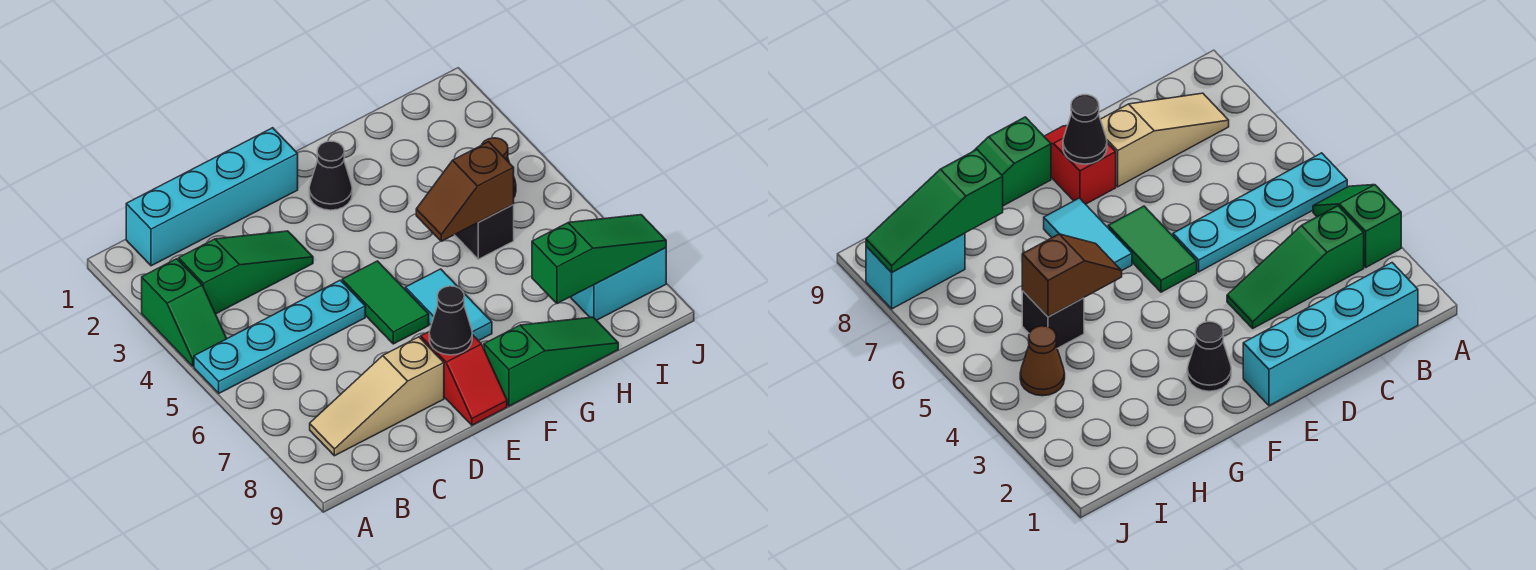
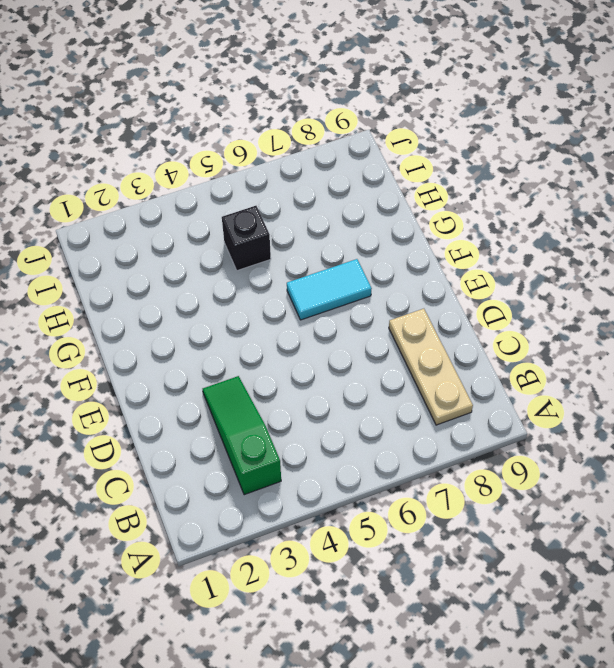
tan 1x3 plate [389,309,473,425] -> tan 1x3 slope [310,337,444,456]
none -> green 1x2 slope [142,259,227,366]
none -> cyan 1x4 plate [194,280,365,393]
none -> cyan 1x4 brick [126,128,298,266]

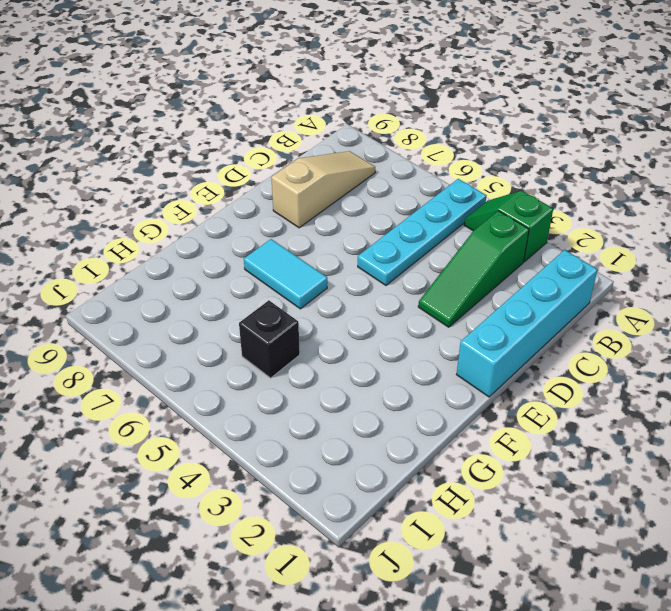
none -> green 1x2 tile [342,261,429,344]
none -> red 1x2 slope [421,332,507,425]
none -> black 1x1 cone [309,141,352,210]

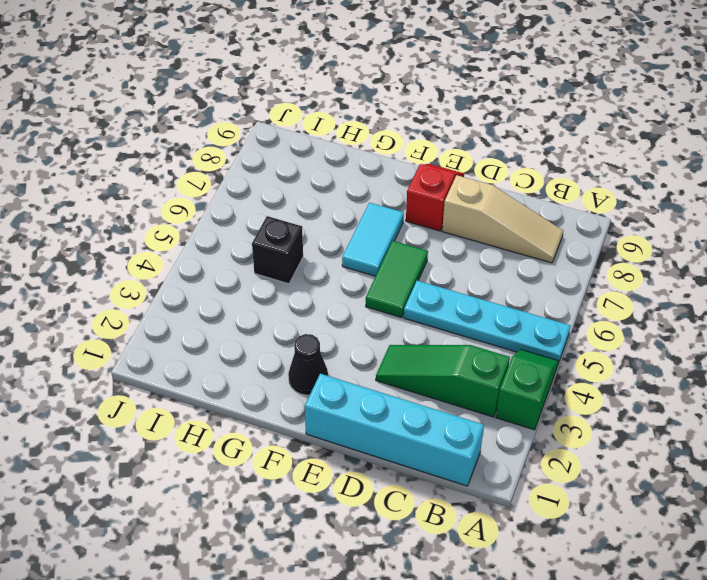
none -> green 1x3 slope [484,317,618,406]
none -> brown 1x1 cone [1020,326,1065,396]
none -> cyan 1x2 brick [571,248,666,320]

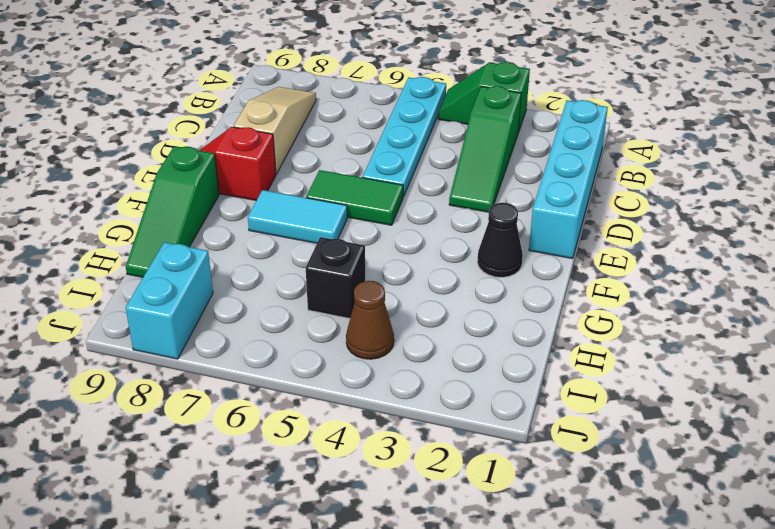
none -> black 1x1 cone [429,286,472,355]
none -> brown 1x2 slope [416,142,514,241]
none -> green 1x3 slope [532,215,666,303]

